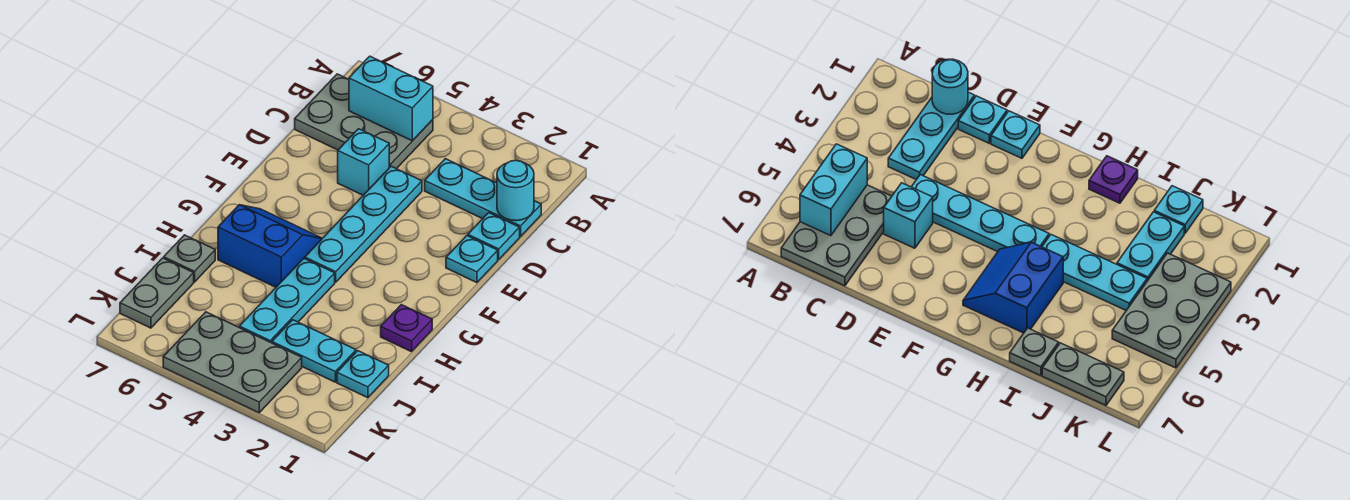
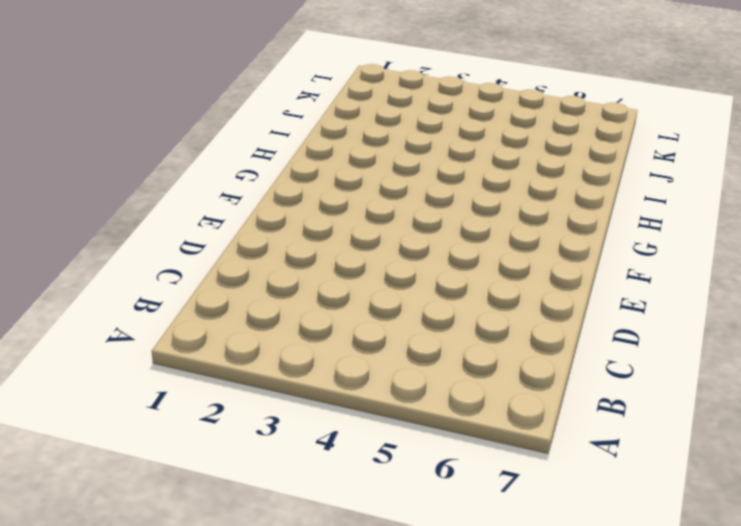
none -> grey 2x3 plate [295,74,433,169]
none -> cyan 1x3 plate [425,159,541,237]
none -> cyan 1x1 plate [468,213,520,260]

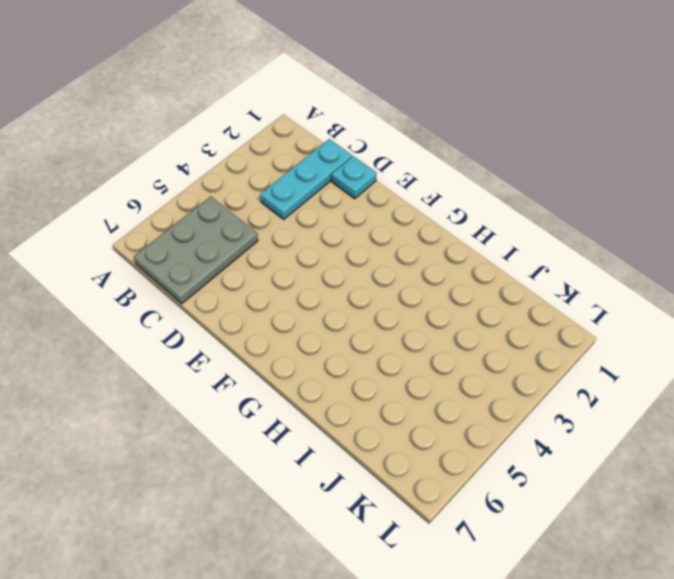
none -> cyan 1x4 plate [305,166,422,282]
none -> cyan 1x1 brick [338,129,389,195]
none -> cyan 1x1 plate [446,236,498,283]

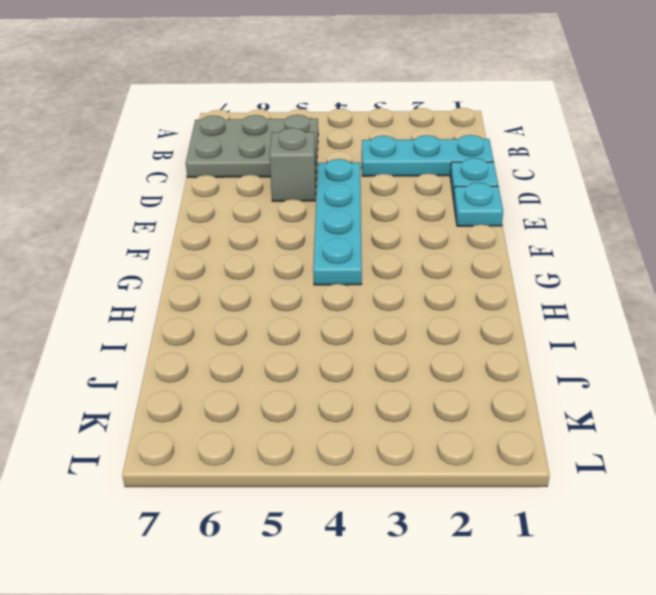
grey 1x1 brick [269,128,316,201] -> cyan 1x1 brick [338,129,389,195]
none -> blue 2x2 slope [218,205,322,287]
none -> purple 1x1 plate [381,305,432,352]
none -> cyan 1x3 plate [239,258,335,343]

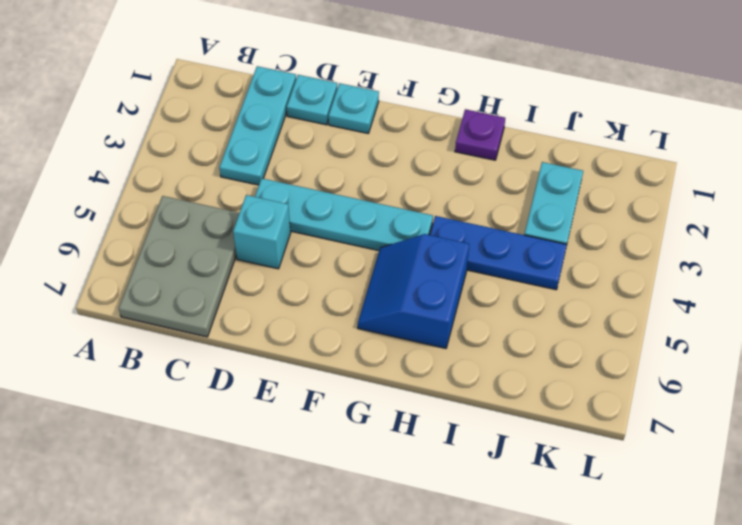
blue 1x3 plate [430,216,567,290] -> cyan 1x3 plate [239,258,335,343]
none -> grey 1x1 plate [164,235,215,282]
none -> cyan 1x1 plate [337,351,389,398]
none -> grey 1x2 plate [120,258,194,328]

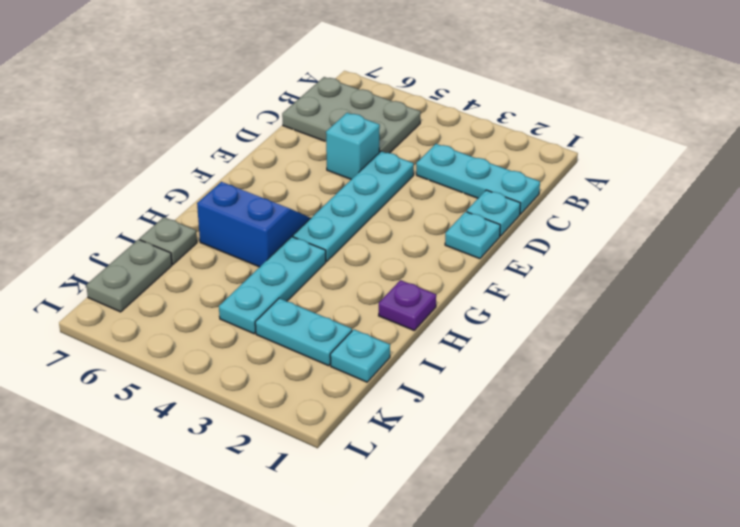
none -> grey 2x3 plate [163,312,302,413]
none -> cyan 1x2 brick [349,56,433,141]
none -> cyan 1x1 round brick [497,160,534,221]

